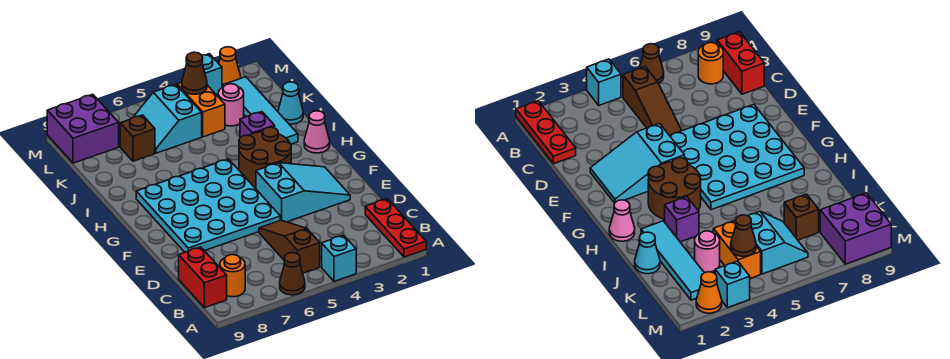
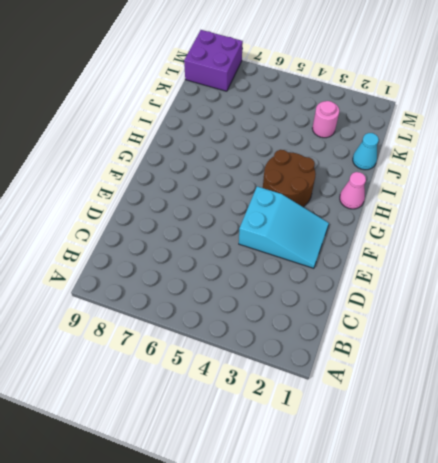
none -> red 1x3 plate [365,199,426,257]
none -> cyan 1x1 brick [322,235,356,281]
none -> brown 1x1 cone [280,253,305,295]

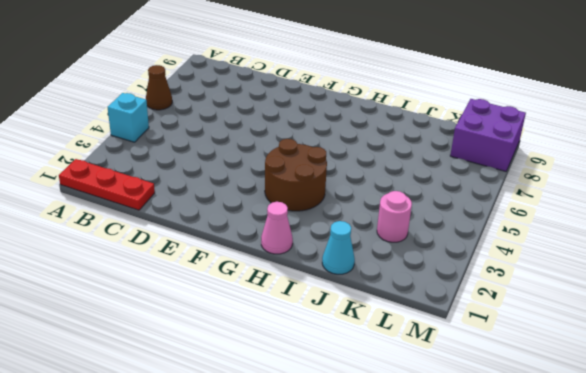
none -> brown 1x3 slope [259,220,320,273]
none -> orange 1x1 round brick [220,255,245,297]
none -> red 1x2 brick [179,247,227,308]

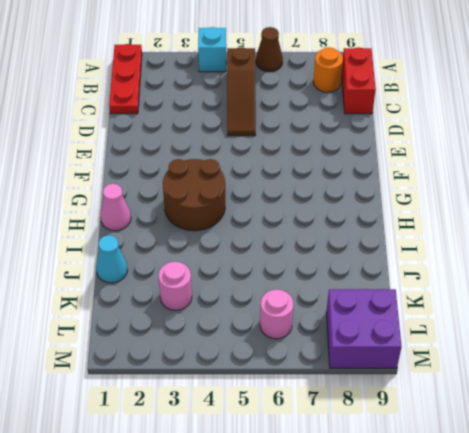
pink 1x1 round brick [260,290,294,339] -> cyan 2x2 slope [134,84,202,153]
none -> cyan 2x3 slope [256,163,350,222]
none -> cyan 4x4 plate [136,159,280,252]
none -> cyan 1x4 tile [224,77,298,144]

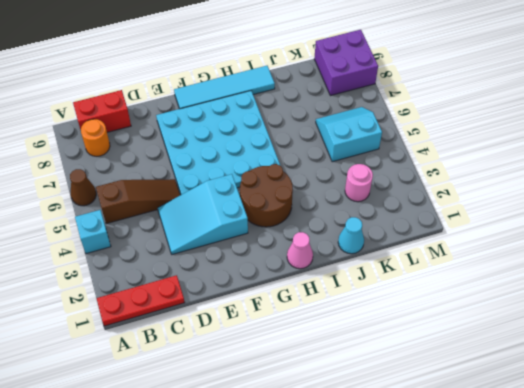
cyan 2x3 slope [158,174,248,254] -> cyan 2x3 slope turned to [256,163,350,222]
cyan 1x4 tile [174,66,275,109] -> cyan 1x4 tile moved to [224,77,298,144]
none -> purple 1x1 brick [240,112,275,137]
none -> orange 1x2 brick [177,82,225,137]
none -> brown 1x1 brick [120,115,155,161]

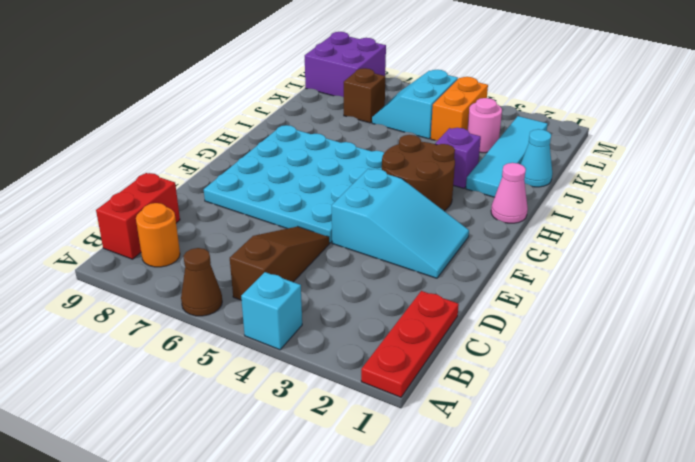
none -> orange 1x1 cone [219,47,241,87]
none -> cyan 1x1 brick [202,54,222,94]
none -> brown 1x1 cone [182,52,207,94]

